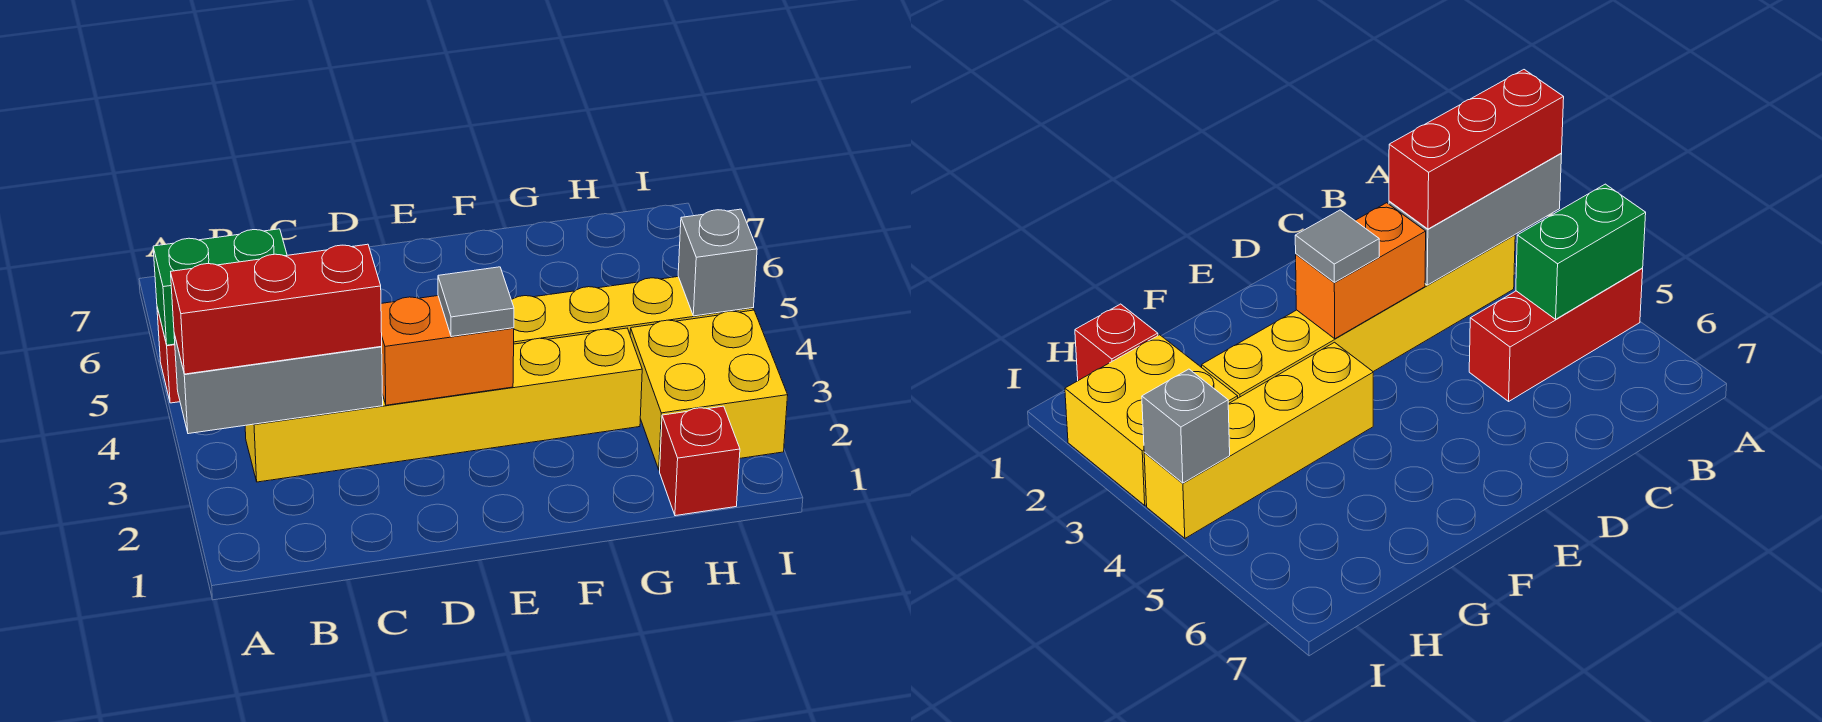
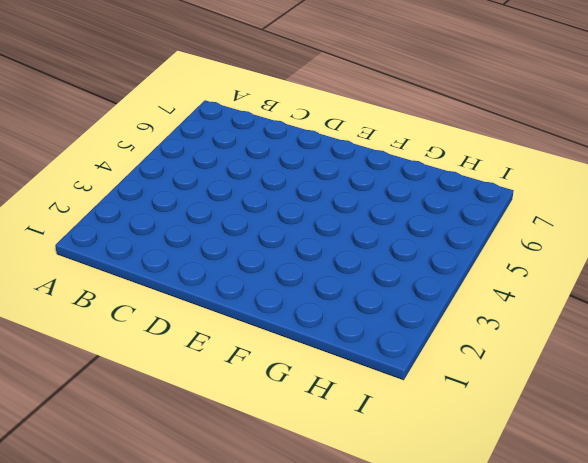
none -> red 1x3 brick [1469,268,1643,401]
none -> yellow 1x6 brick [245,328,642,482]

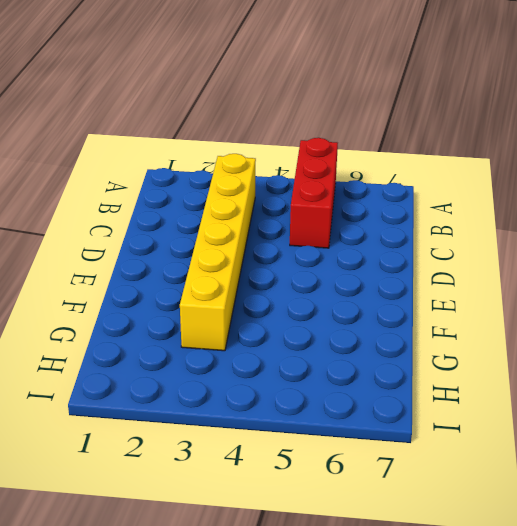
none -> yellow 1x4 brick [512,277,753,344]
none -> red 1x1 brick [660,406,740,516]

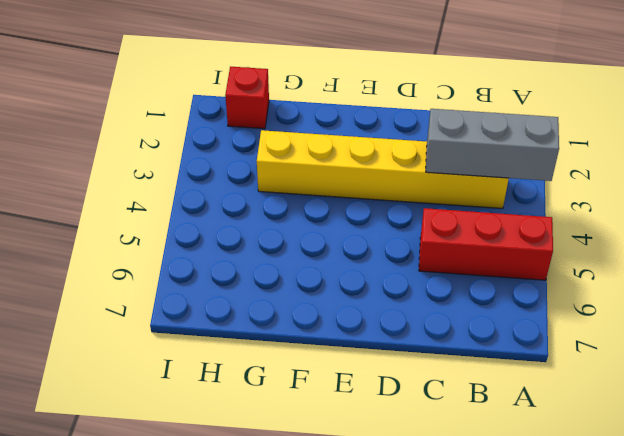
none -> yellow 1x4 brick [512,277,753,344]
none -> yellow 2x2 brick [630,310,788,470]

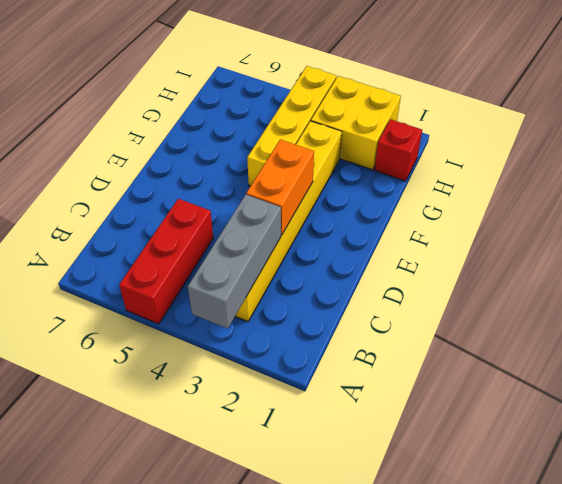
none -> green 1x2 brick [153,229,287,345]
none -> grey 1x1 brick [678,209,757,316]

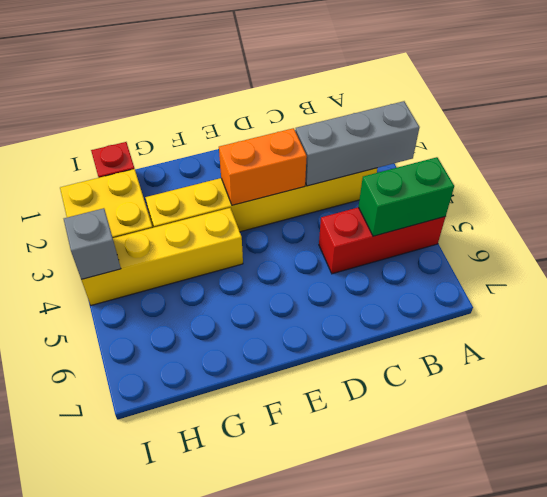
none -> red 1x3 brick [171,244,382,374]
none -> grey 1x1 tile [438,267,514,337]

